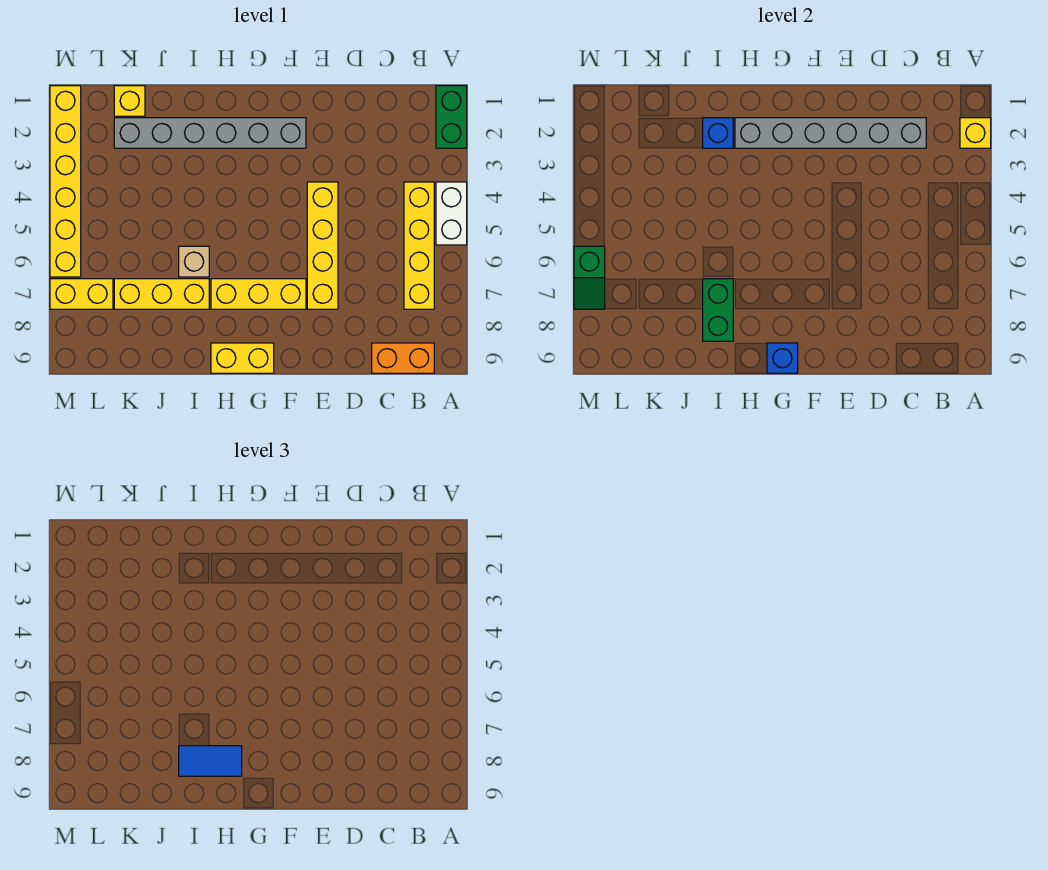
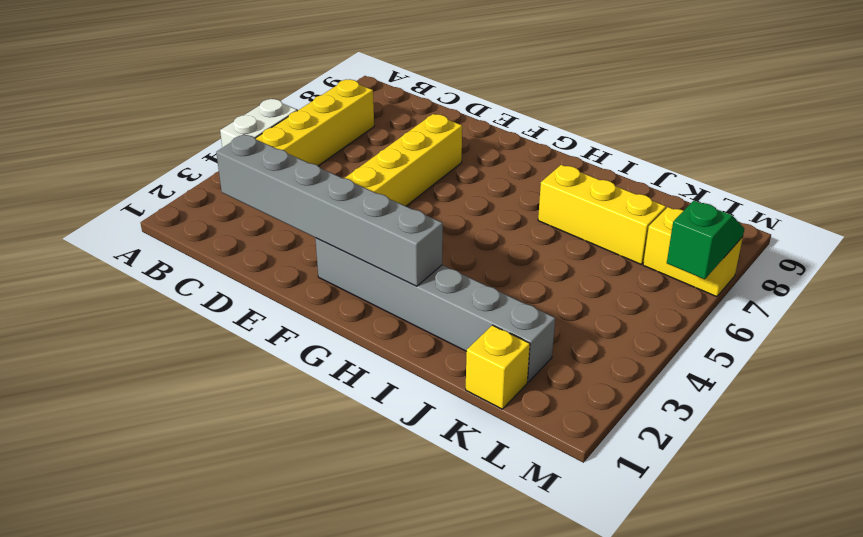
none -> green 1x2 brick [436,86,467,148]
none -> orange 1x2 brick [372,343,434,373]
none -> yellow 1x3 brick [211,279,306,309]

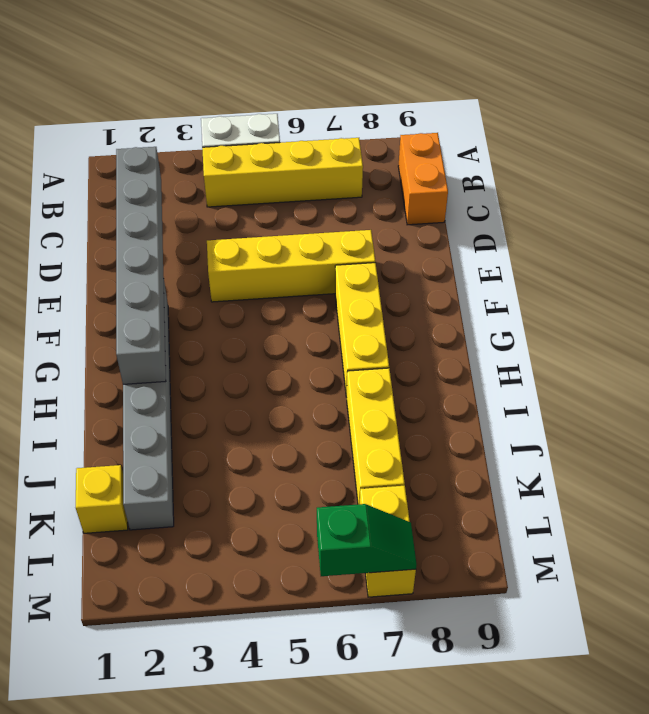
none -> green 1x2 brick [436,86,467,148]
none -> yellow 1x2 brick [211,343,274,373]
none -> tan 1x1 brick [179,246,209,277]

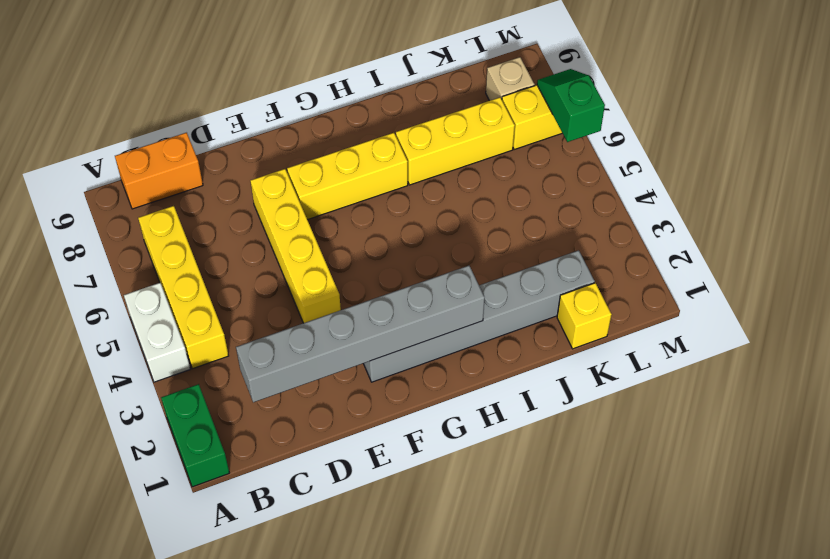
tan 1x1 brick [486,57,534,101] -> tan 1x1 brick moved to [179,246,209,277]
none -> yellow 1x2 brick [211,343,274,373]
none -> yellow 1x6 brick [50,86,81,277]
none -> yellow 1x1 brick [960,118,991,148]

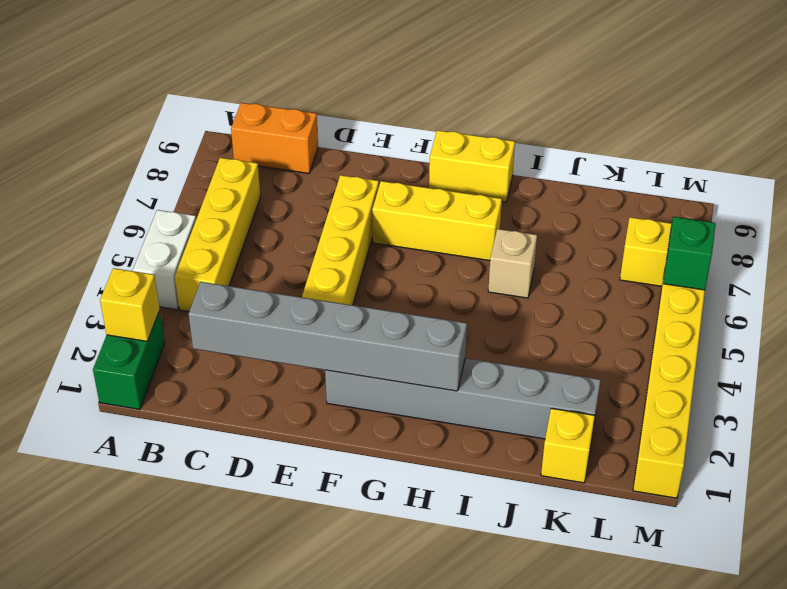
none -> yellow 1x3 brick [114,279,209,309]
none -> blue 1x1 brick [767,343,798,373]
none -> blue 1x1 brick [703,118,733,148]

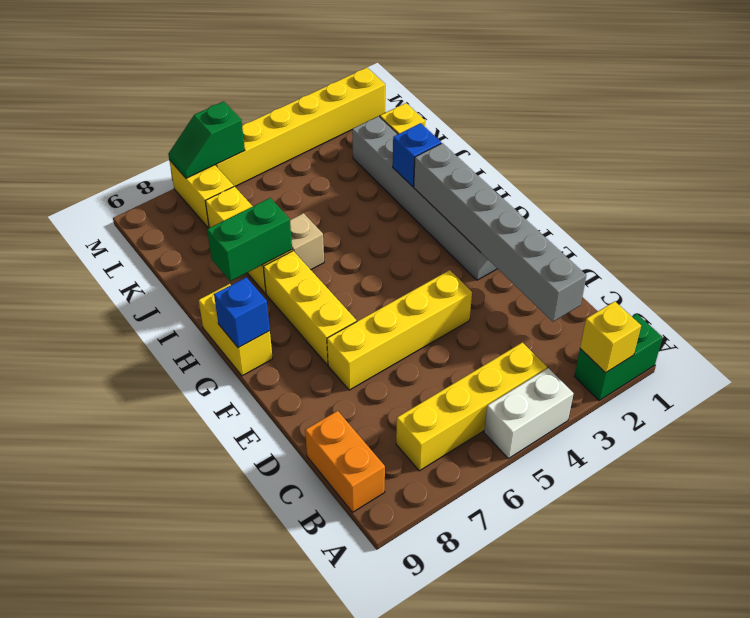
none -> blue 1x2 tile [179,746,242,776]

